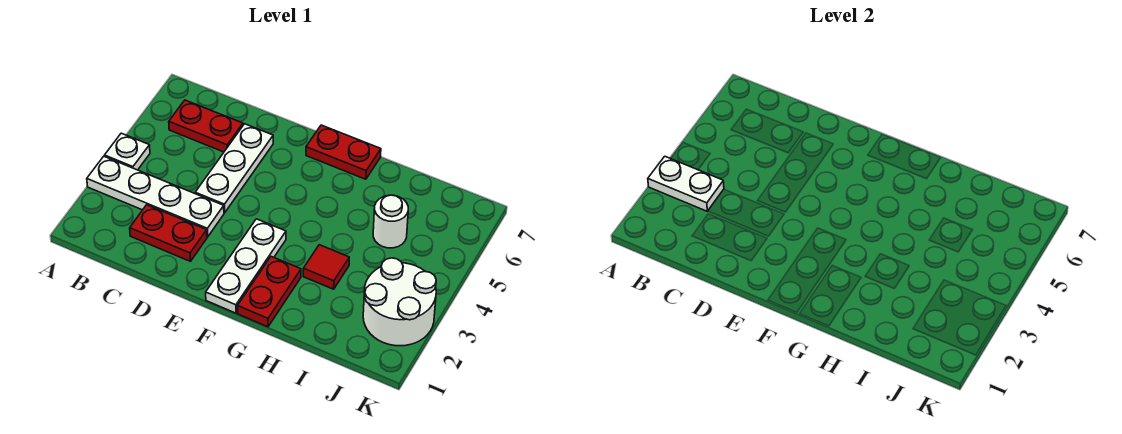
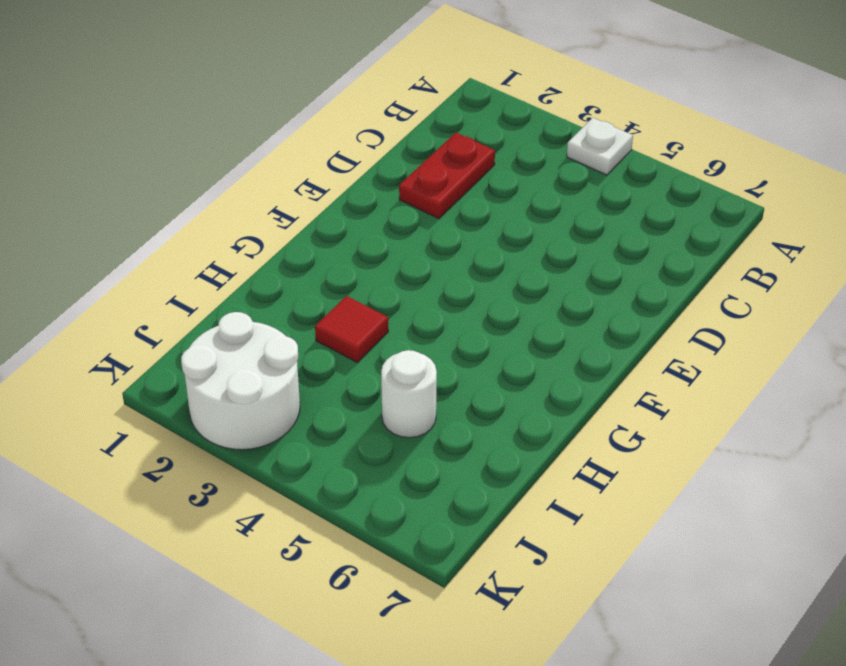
none -> white 1x4 plate [87,156,224,237]
none -> red 1x2 plate [169,100,243,152]
none -> white 1x3 plate [195,124,273,213]

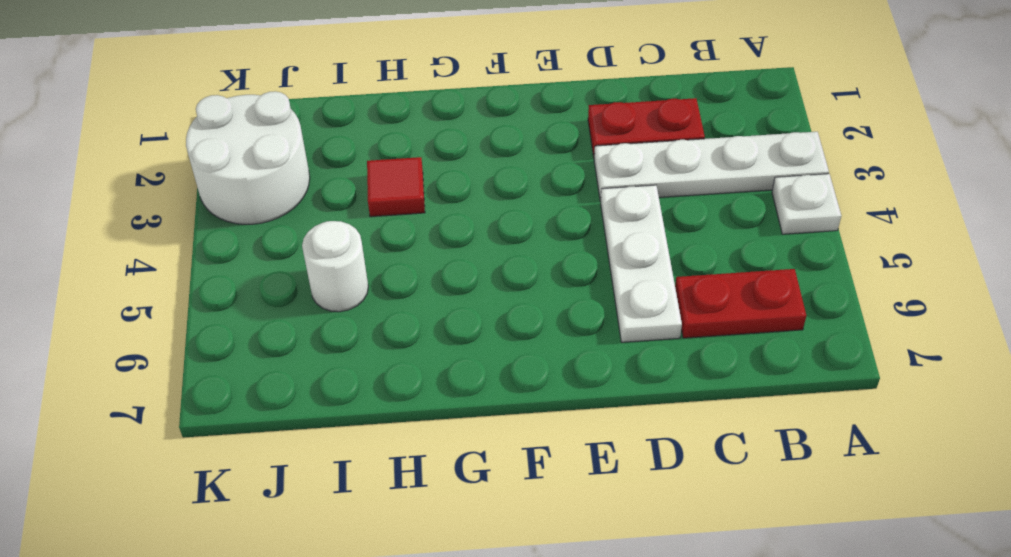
none -> white 1x3 plate [206,219,286,313]
none -> red 1x2 plate [306,125,381,179]
none -> red 1x2 plate [238,257,301,327]

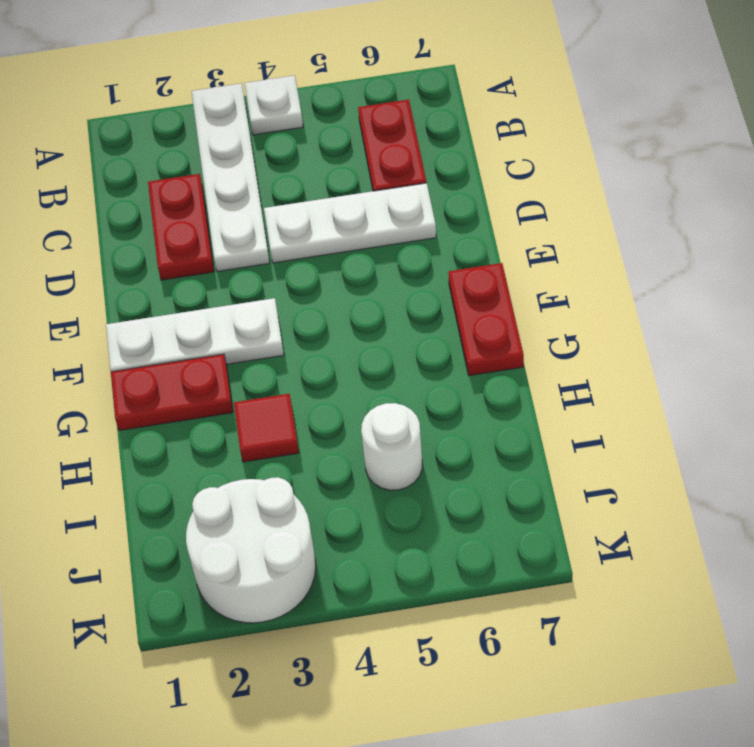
none -> white 1x2 plate [648,156,724,211]

